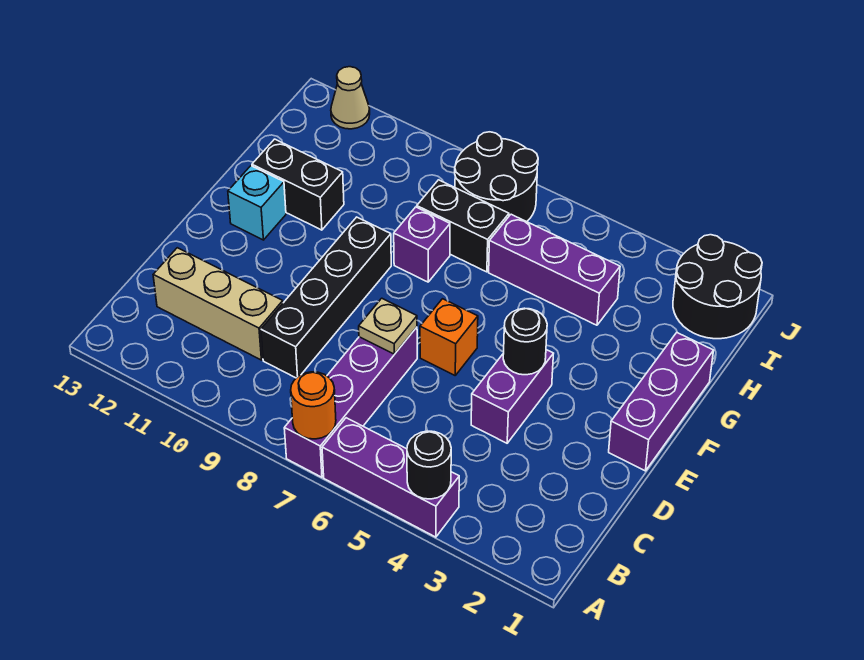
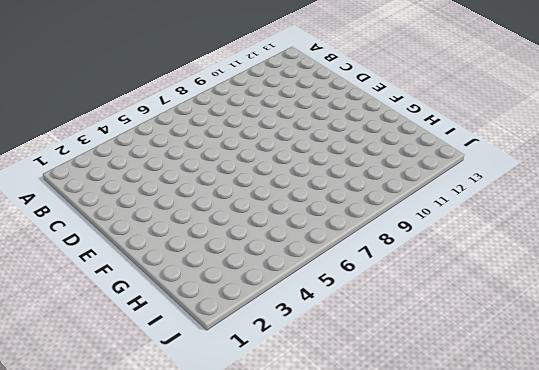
none -> purple 1x3 brick [322,418,459,537]
none -> purple 1x4 brick [284,327,417,477]
none -> black 1x4 brick [261,217,391,378]

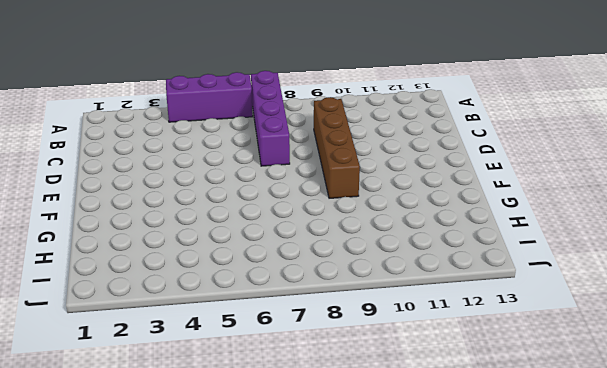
brown 1x4 brick [314,97,360,198] -> black 1x4 brick [261,217,391,378]
none -> tan 1x3 brick [153,248,283,360]
none -> purple 1x2 brick [471,350,554,443]
none -> purple 1x3 brick [609,333,713,471]

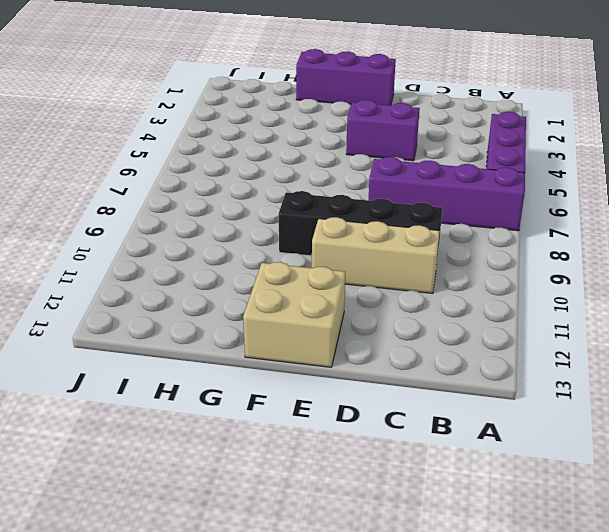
tan 1x3 brick [312,217,440,293] -> tan 1x3 brick turned to [153,248,283,360]
tan 2x2 brick [243,262,345,367] -> cyan 1x1 brick [228,166,286,240]
none -> orange 1x1 brick [420,299,478,375]
none -> purple 1x1 brick [394,207,450,282]
none -> black 1x2 brick [252,139,344,230]

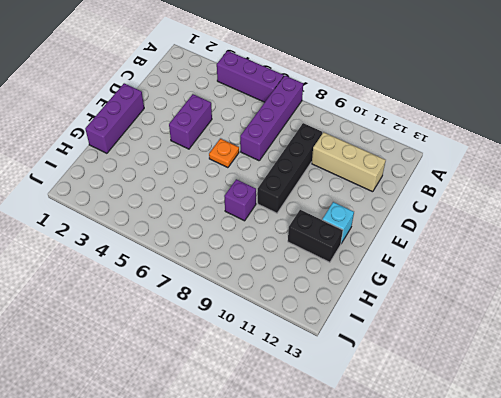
orange 1x1 plate [209,139,239,168] -> orange 1x1 brick [420,299,478,375]
none -> purple 1x3 brick [489,214,620,325]
none -> black 1x2 brick [417,180,509,272]
none -> black 2x2 round brick [673,235,762,339]

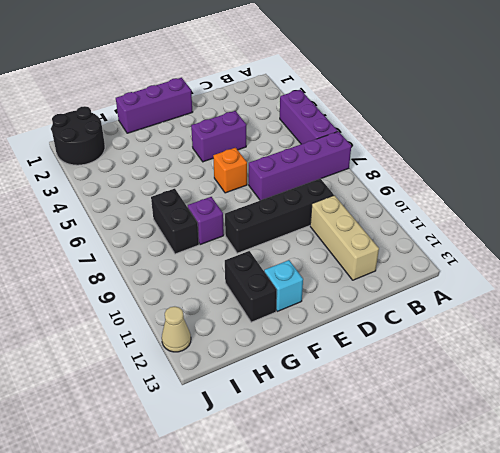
none -> purple 1x3 brick [489,214,620,325]
none -> black 2x2 round brick [455,132,538,222]
none -> black 1x1 round brick [407,431,451,499]

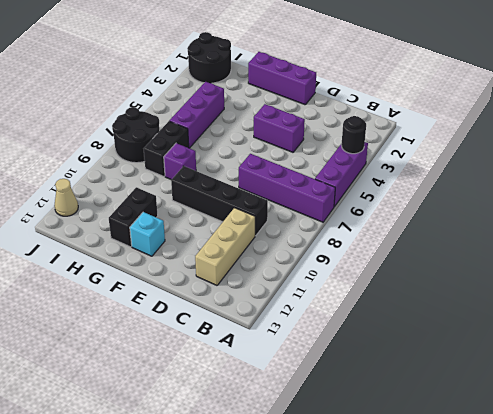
none -> orange 1x1 brick [420,299,478,375]
none -> orange 1x1 round brick [291,372,336,439]
none -> tan 1x1 plate [359,298,417,354]

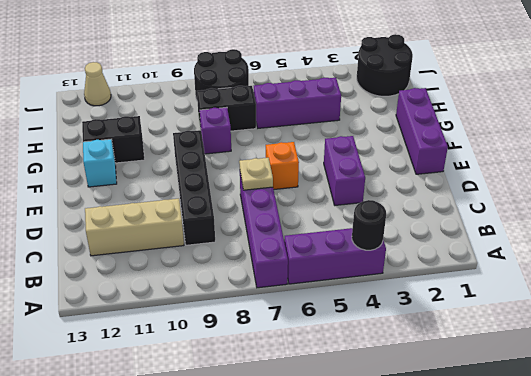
none -> orange 1x1 round brick [291,372,336,439]
none -> black 1x1 round brick [503,308,547,375]

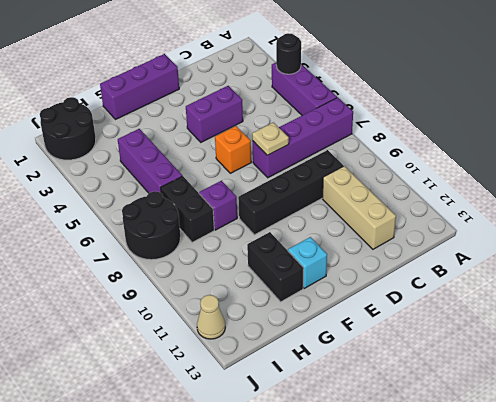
none -> orange 1x1 round brick [291,372,336,439]
none -> black 1x1 round brick [503,308,547,375]

